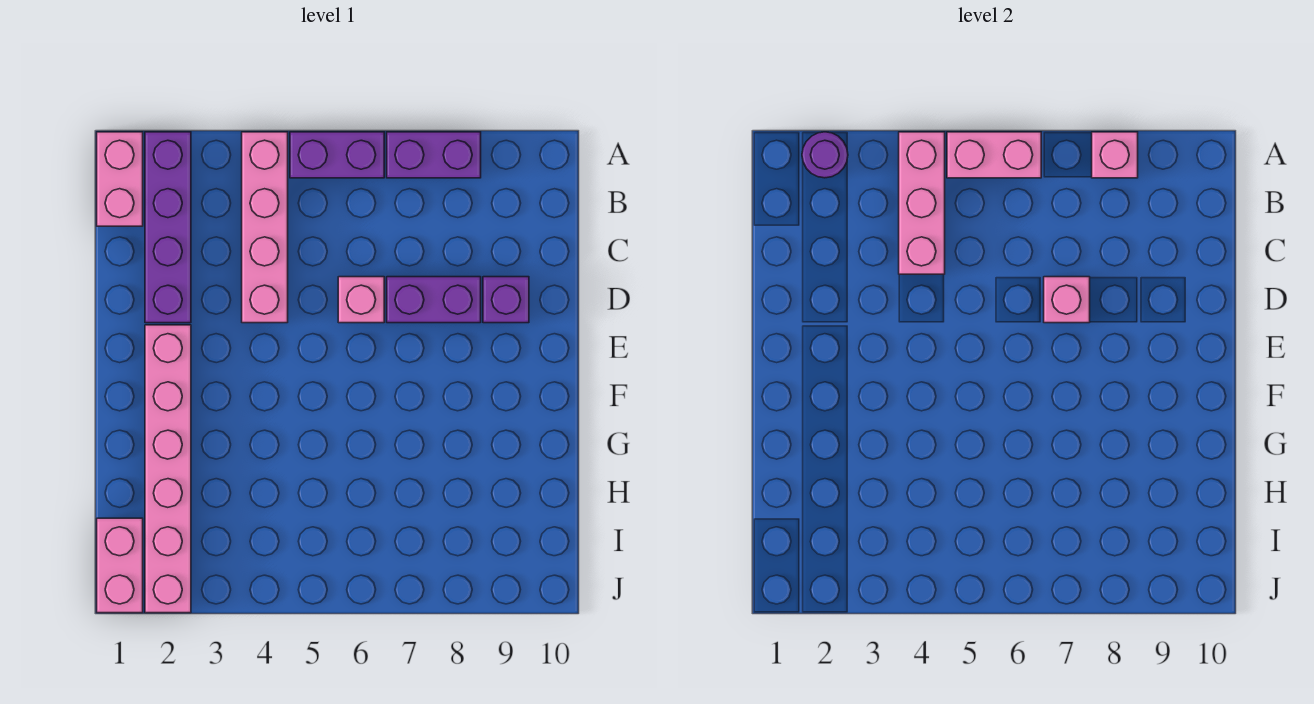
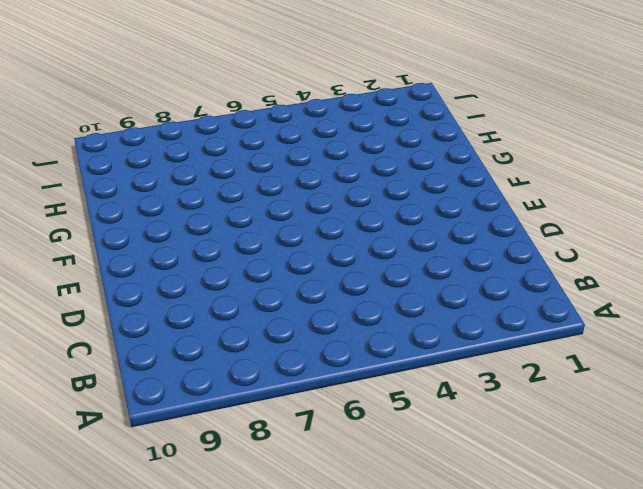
none -> pink 1x2 brick [97,132,143,226]
none -> purple 1x4 brick [145,132,191,323]
none -> pink 1x4 brick [242,132,288,323]

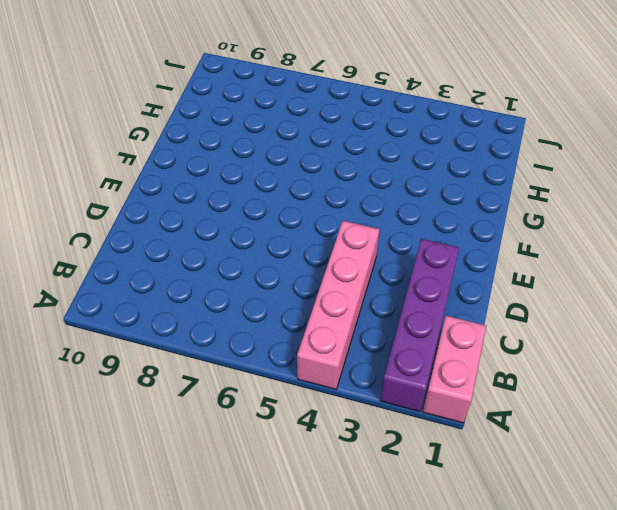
none -> purple 1x2 brick [290,132,384,178]
none -> purple 1x2 brick [387,132,481,178]
none -> pink 1x1 brick [338,277,384,323]

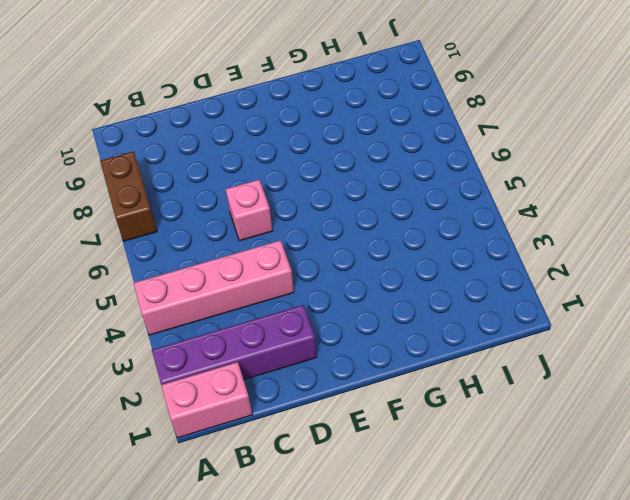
brown 1x2 brick [100,151,157,241] -> purple 1x2 brick [387,132,481,178]
none -> purple 1x2 brick [290,132,384,178]
none -> purple 1x2 brick [387,277,481,323]
none -> purple 1x1 brick [483,277,529,323]

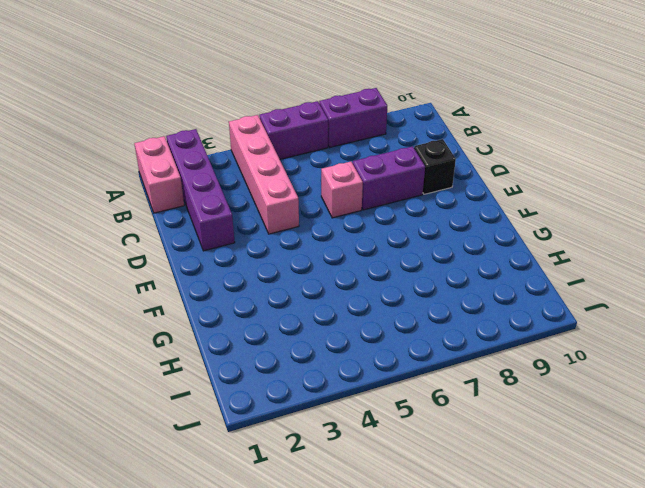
black 1x1 brick [414,139,456,194] -> purple 1x1 brick [483,277,529,323]
none -> pink 1x6 brick [145,325,191,613]
none -> pink 1x2 brick [97,518,143,613]
none -> purple 1x1 round brick [802,132,848,178]

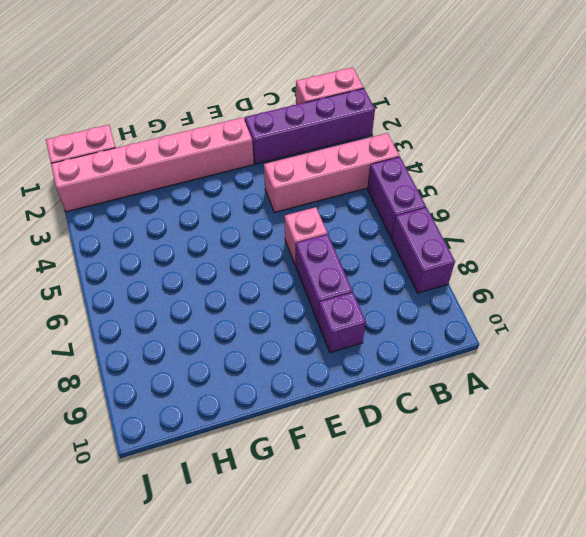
none -> purple 1x1 round brick [802,132,848,178]
none -> pink 1x3 brick [899,132,945,274]
none -> pink 1x2 brick [947,132,1041,178]

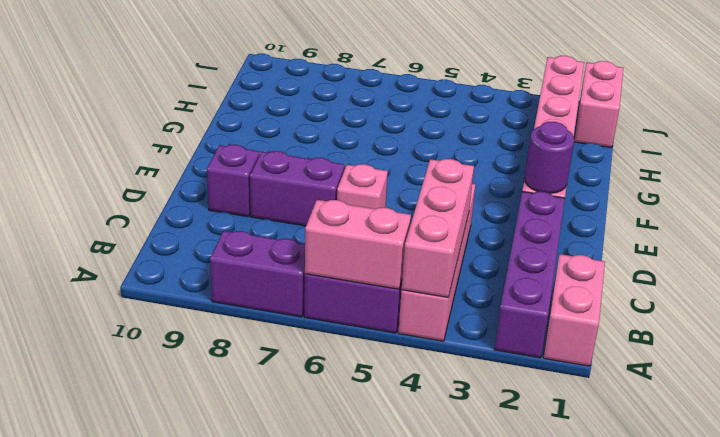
purple 1x1 round brick [525,122,574,193] -> purple 1x1 round brick moved to [802,132,848,178]
none -> pink 1x1 brick [1092,132,1138,178]
none -> pink 1x1 brick [1044,277,1090,323]

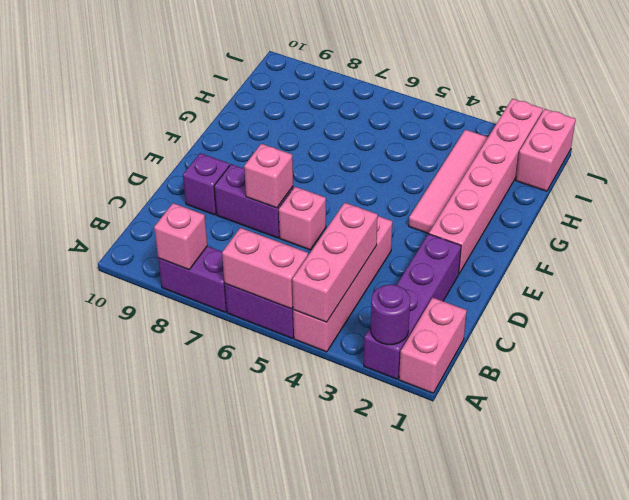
pink 1x4 tile [409,130,488,234] -> none

